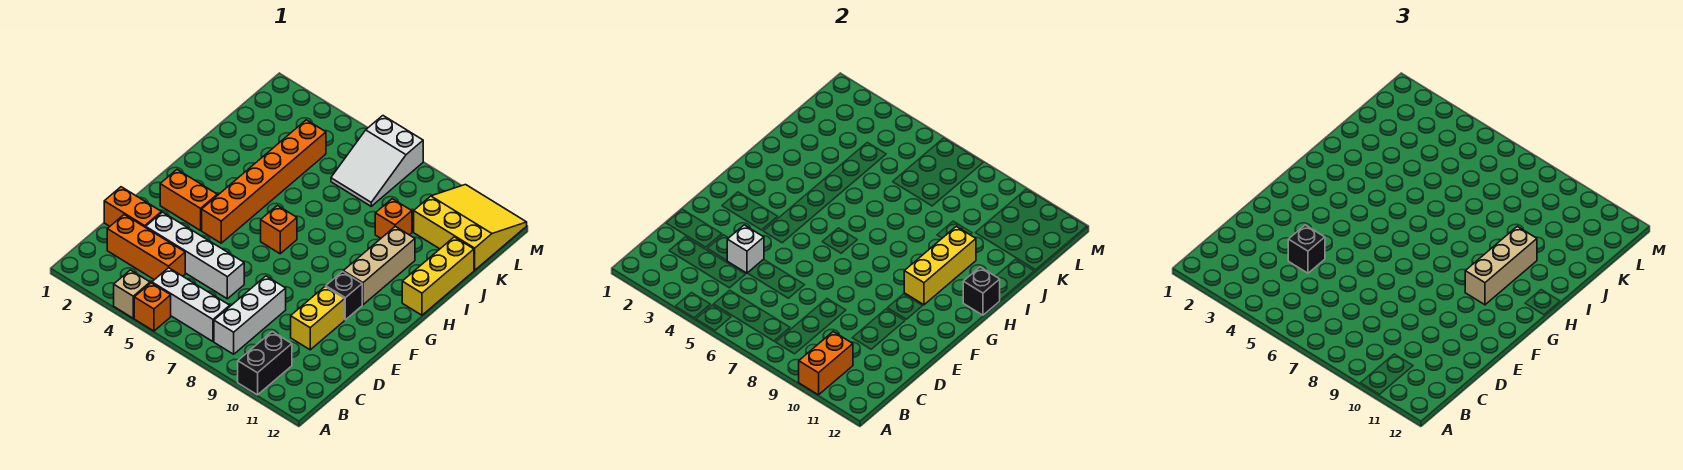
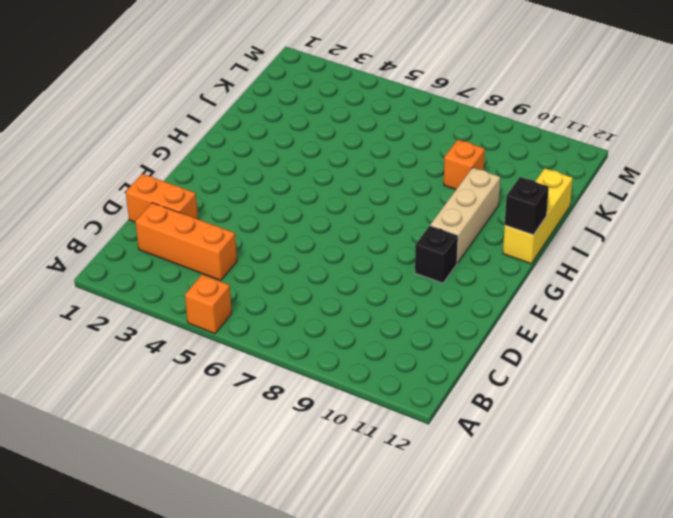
none -> tan 1x1 brick [114,270,150,318]
none -> black 1x2 brick [238,332,292,395]
none -> white 1x3 brick [152,268,230,341]

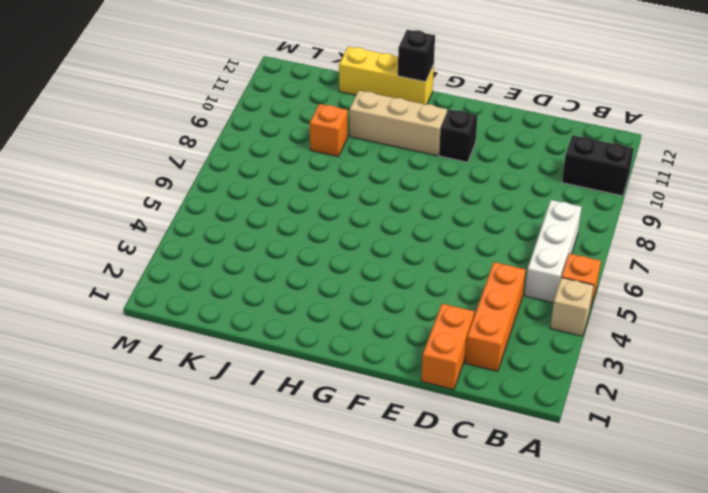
none -> white 1x3 brick [214,276,286,354]
none -> white 1x4 brick [146,212,244,299]
none -> yellow 1x2 brick [291,287,345,350]

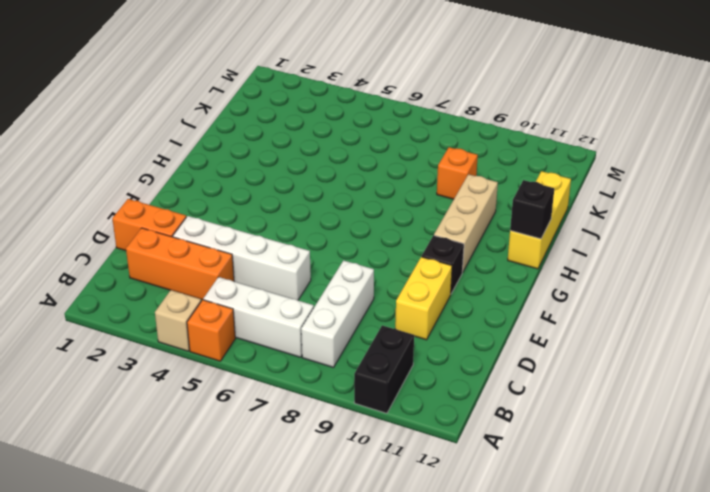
none -> orange 1x2 brick [160,170,217,230]
none -> orange 1x6 brick [202,120,326,243]
none -> orange 1x1 brick [261,205,297,254]

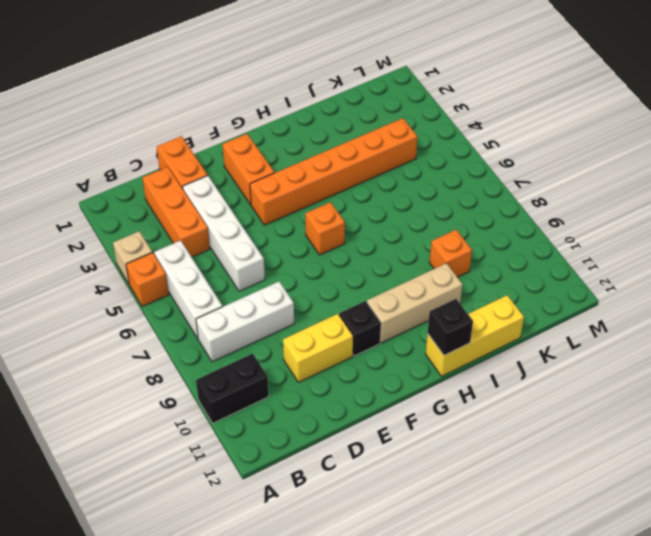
none -> white 2x3 slope [331,116,423,206]
none -> yellow 3x3 slope [414,185,527,270]
none -> orange 1x2 brick [799,332,853,395]

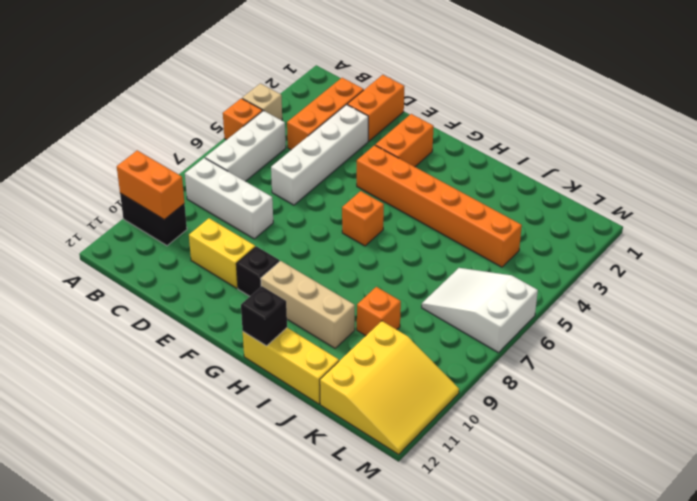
none -> white 1x1 brick [727,225,764,273]
none -> yellow 1x3 brick [904,226,976,305]
none -> black 1x1 brick [1288,225,1325,273]

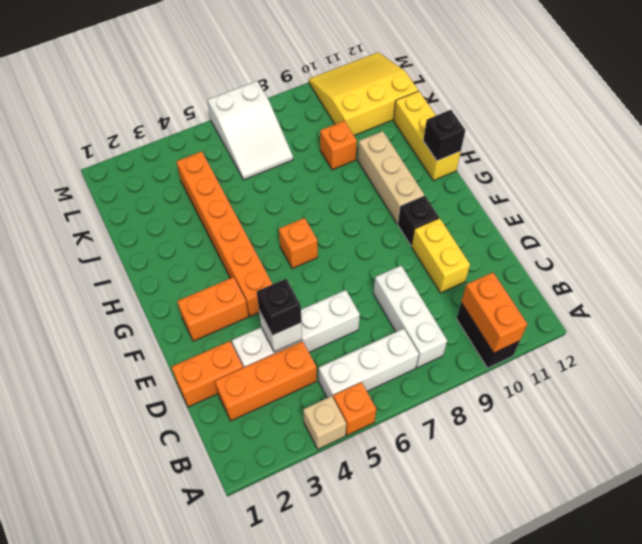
none -> yellow 1x3 brick [904,226,976,305]
none -> tan 1x3 brick [1465,226,1537,305]

